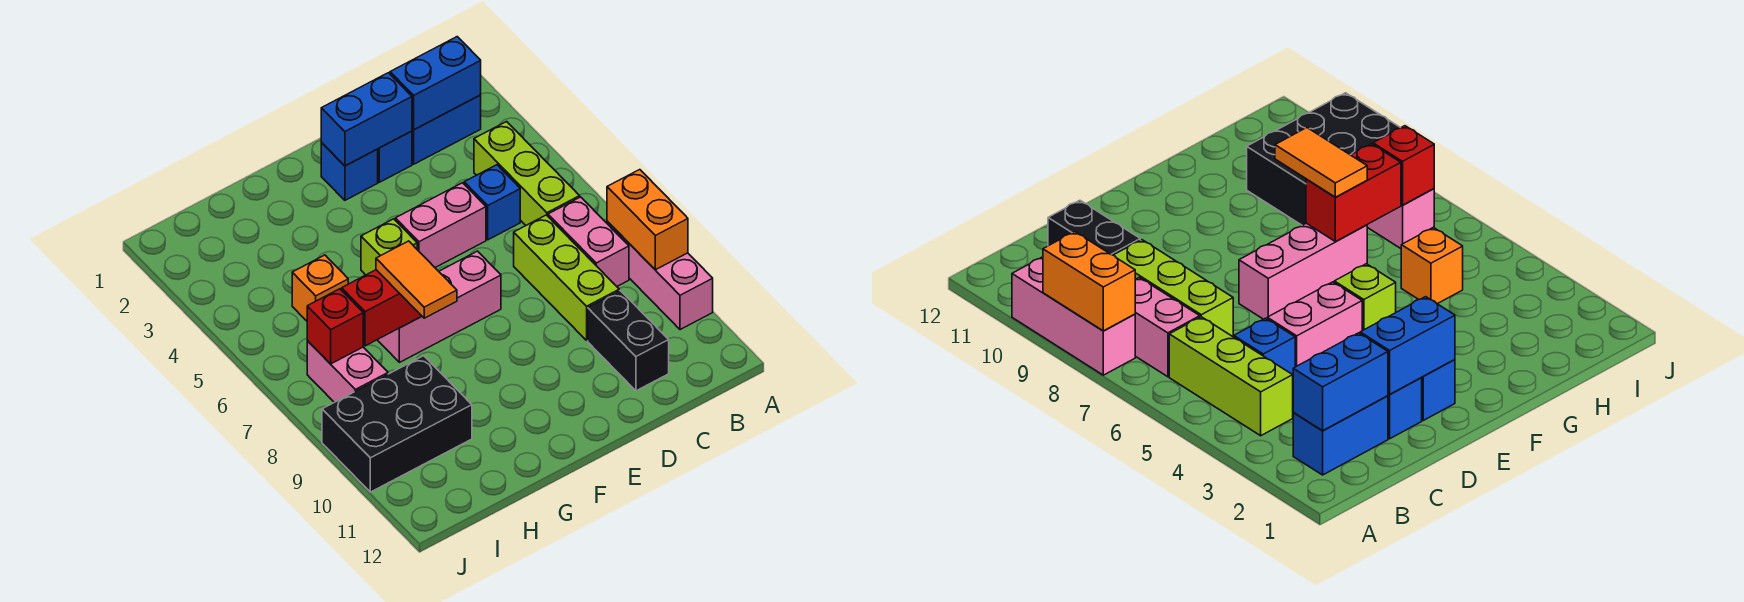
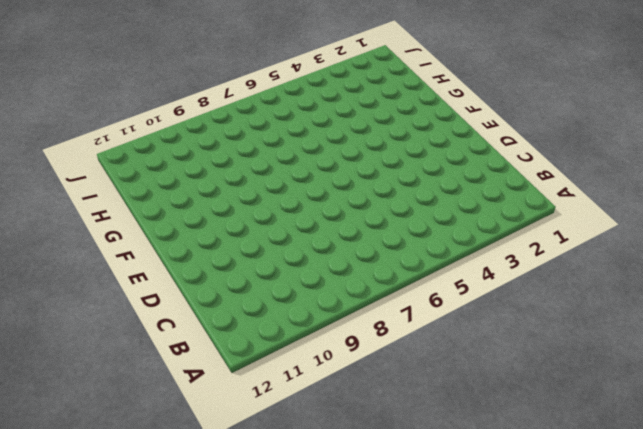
none -> pink 1x3 brick [607,221,713,330]
none -> blue 1x2 brick [412,95,481,164]
none -> lime 1x3 brick [474,122,580,225]

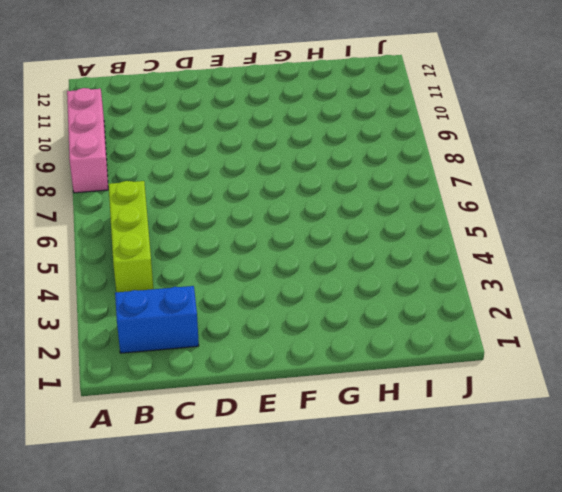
none -> pink 1x2 brick [548,197,629,286]
none -> blue 1x1 brick [464,165,520,240]
none -> lime 1x3 brick [514,215,619,340]

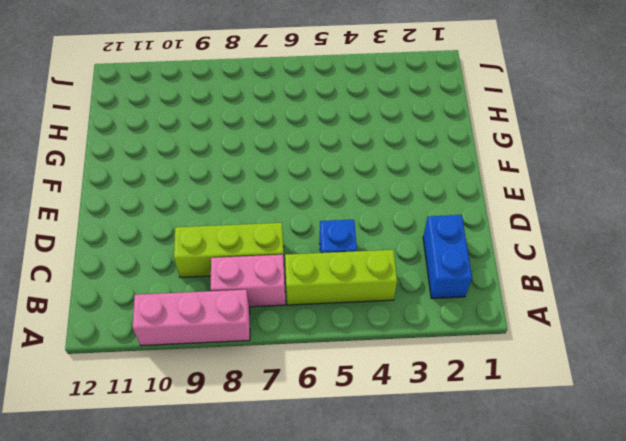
none -> black 1x2 brick [588,291,669,391]
none -> blue 1x1 brick [378,131,412,182]
none -> pink 1x2 brick [395,183,486,267]

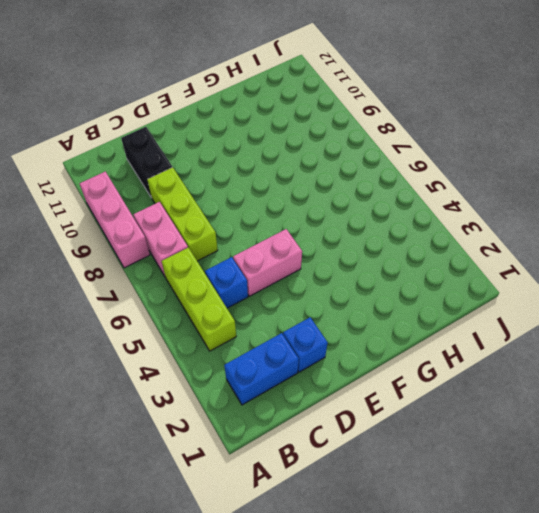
none -> blue 1x1 brick [321,143,378,200]
none -> pink 1x3 brick [378,251,501,362]
none -> lime 1x1 brick [361,219,417,275]

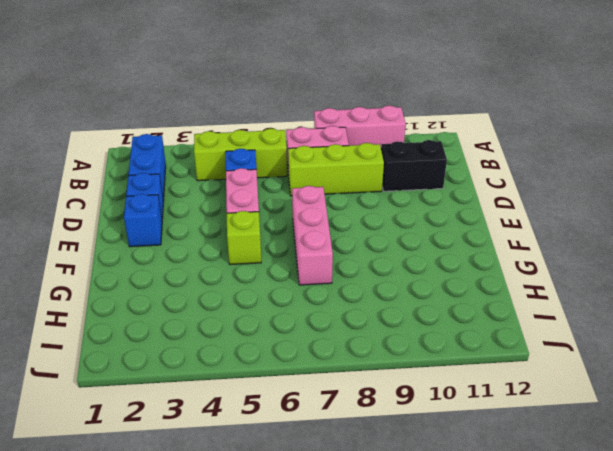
none -> orange 1x1 brick [292,255,348,321]
none -> black 2x3 brick [322,356,472,492]
none -> pink 1x2 brick [307,341,388,402]

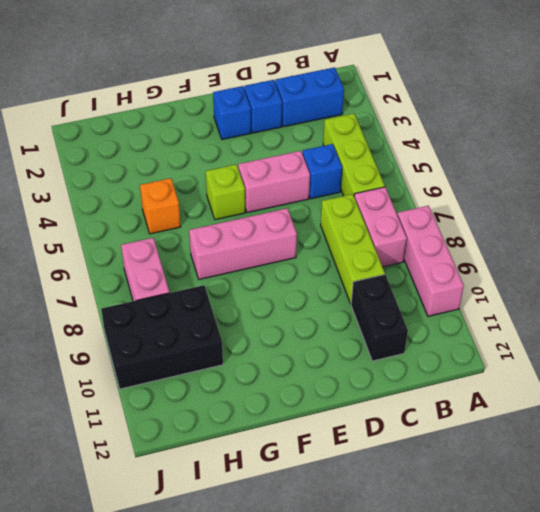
none -> orange 1x2 brick [607,170,688,270]
none -> blue 1x2 brick [390,37,481,130]
none -> blue 1x2 brick [321,73,412,166]

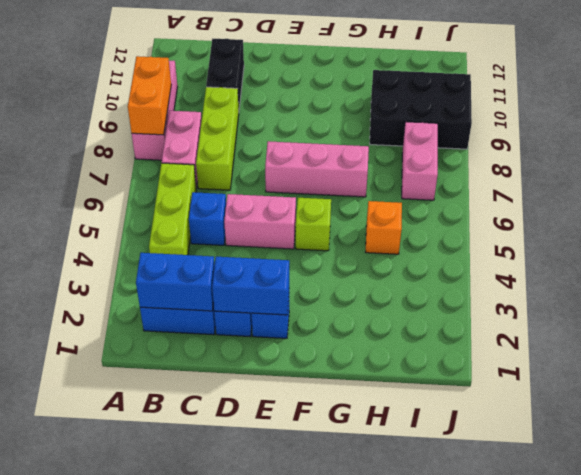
none -> red 1x2 brick [342,270,422,346]
none -> red 1x1 brick [307,289,363,364]
none -> orange 1x2 tile [376,241,457,318]

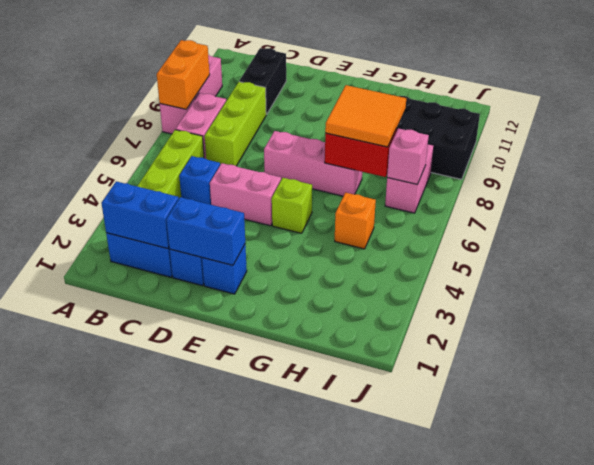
orange 2x2 tile [325,85,406,147] -> orange 1x2 tile [376,241,457,318]
pink 1x1 brick [387,128,429,184] -> red 1x1 brick [307,289,363,364]

